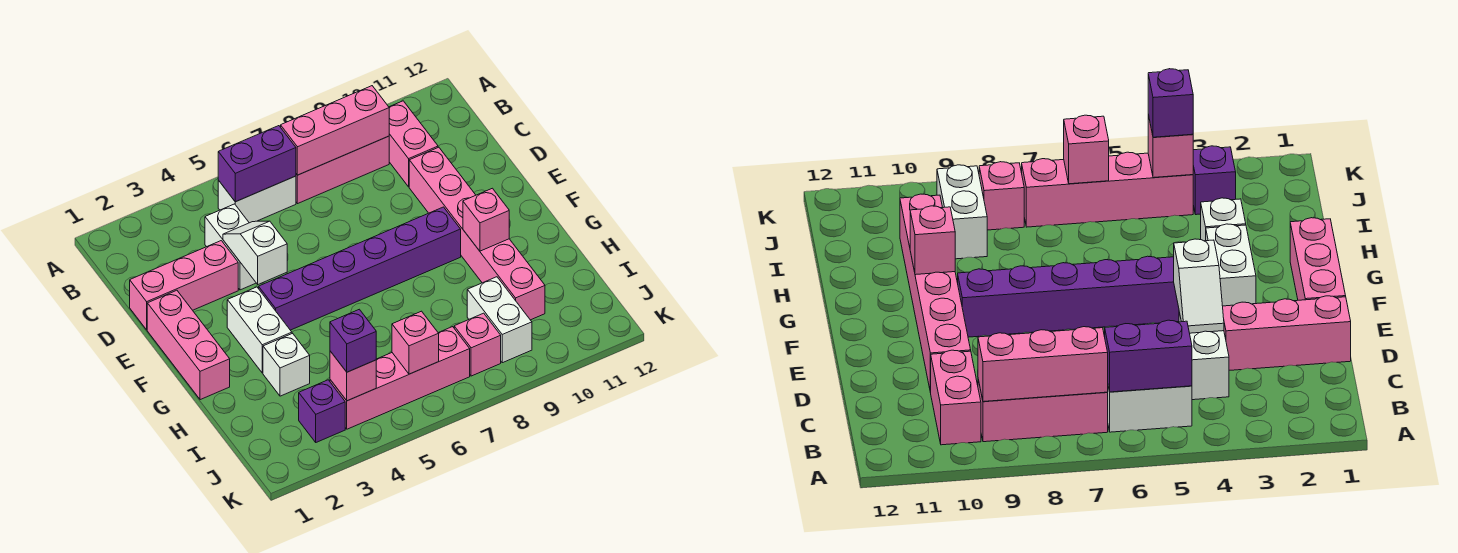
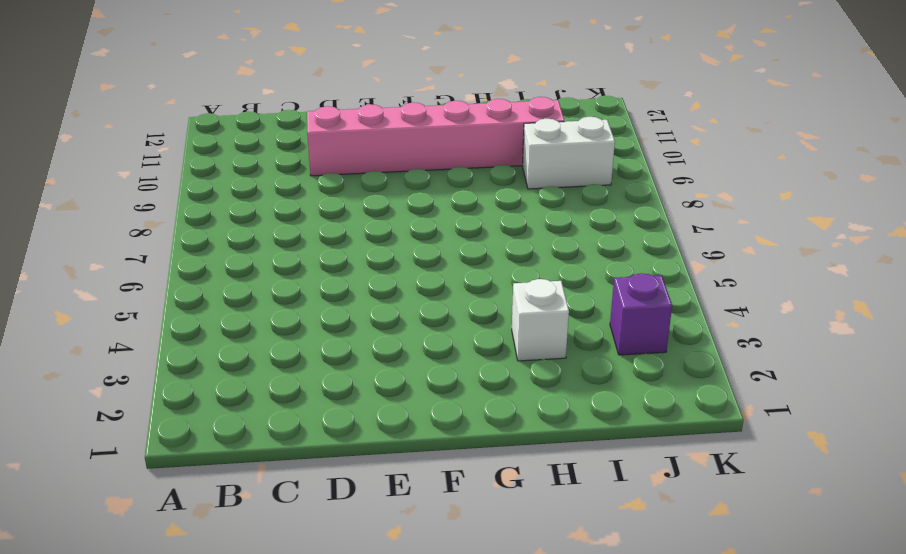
none -> white 1x2 brick [218,176,296,223]
none -> pink 1x3 brick [296,136,389,204]
none -> pink 1x2 brick [389,101,438,187]

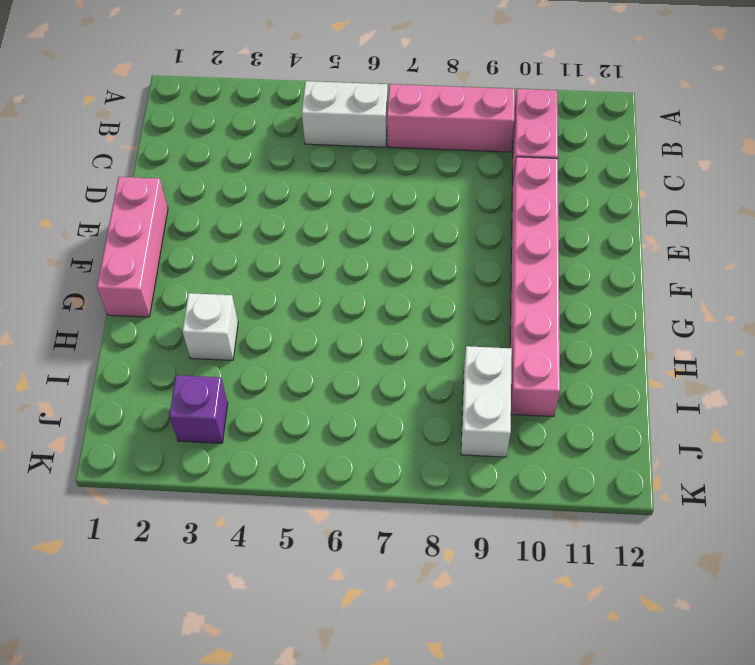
none -> white 1x2 brick [205,204,256,290]
none -> pink 1x3 brick [130,241,238,330]
none -> white 1x2 brick [227,287,292,373]

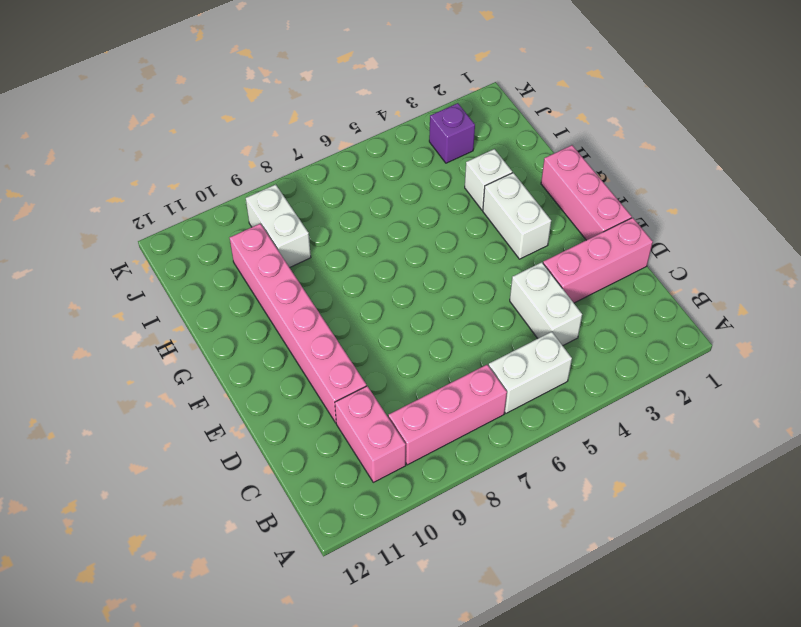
none -> purple 1x6 brick [259,207,461,330]
none -> pink 1x4 brick [330,327,470,429]
none -> pink 1x1 brick [454,313,501,376]

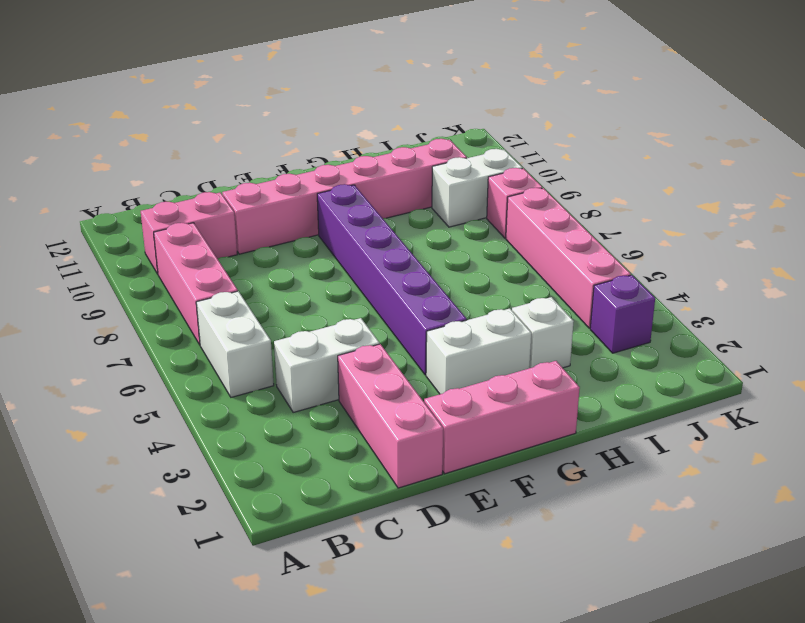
none -> purple 1x2 brick [218,126,296,202]
none -> pink 1x3 brick [281,86,389,175]
none -> white 1x2 slope [223,221,287,284]

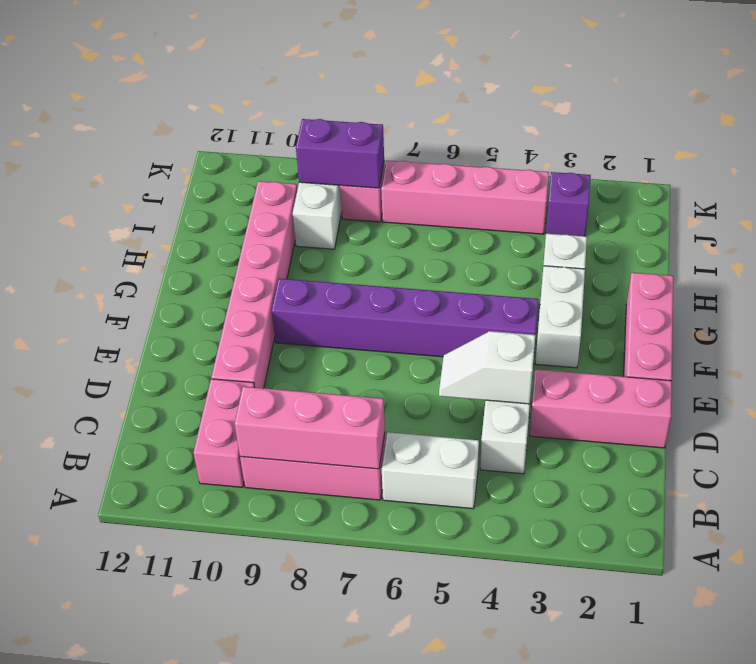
white 1x2 slope [439,331,535,404] -> white 1x2 slope turned to [223,221,287,284]
purple 1x2 brick [296,119,384,188] -> purple 1x2 brick moved to [218,126,296,202]
none -> pink 1x1 brick [463,188,509,251]
none -> pink 1x1 brick [330,351,376,401]
none -> pink 1x1 brick [392,311,439,374]

